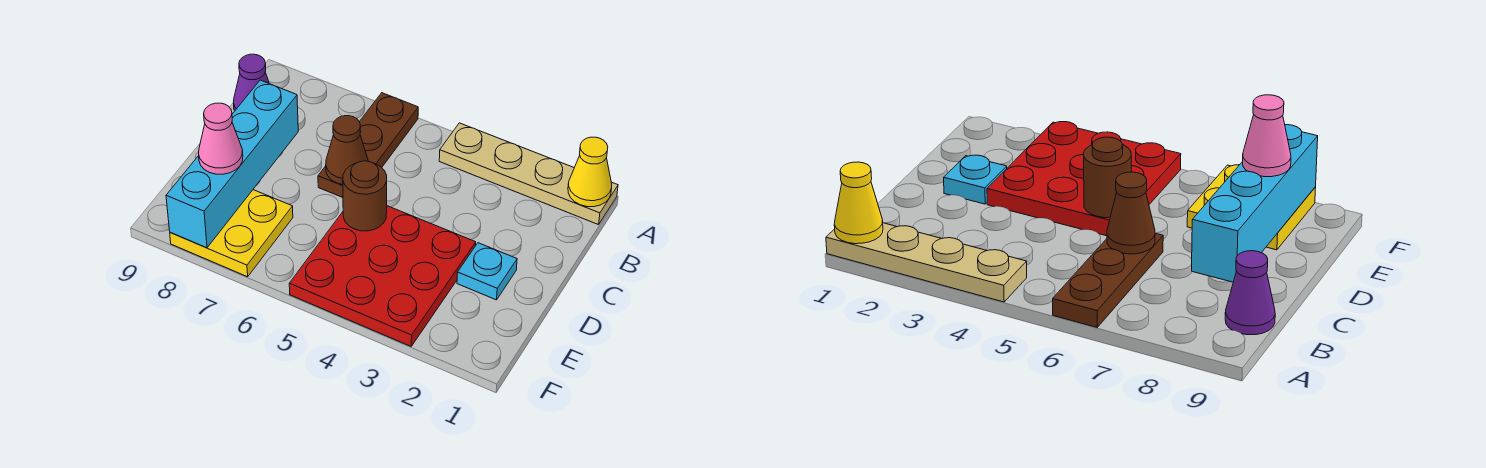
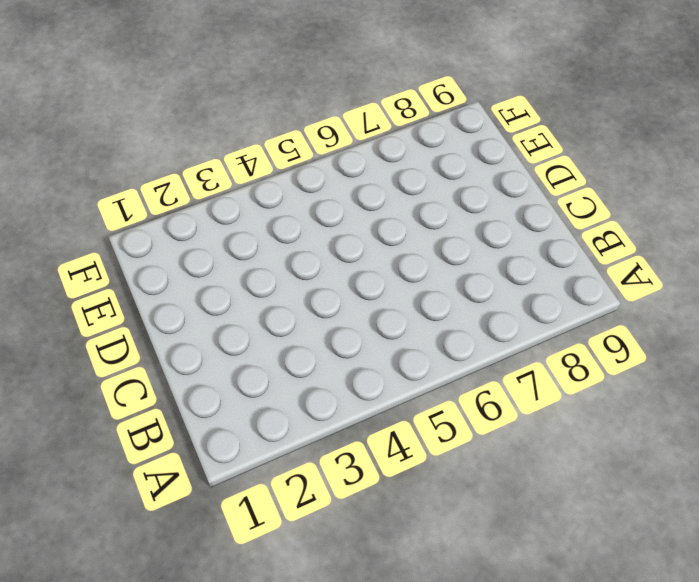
none -> tan 1x4 plate [439,123,618,225]
none -> brown 1x3 plate [318,93,418,197]

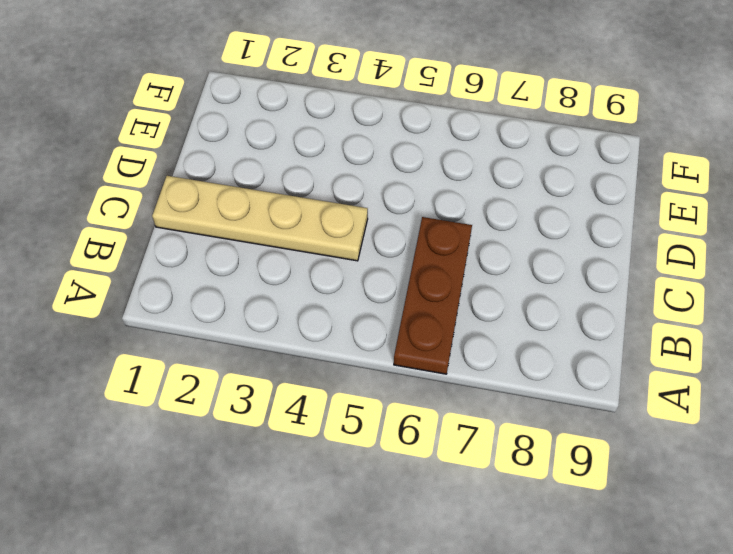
tan 1x4 plate [152,176,368,261] -> tan 1x4 plate moved to [439,123,618,225]
none -> purple 1x1 cone [233,54,269,111]
none -> cyan 1x1 plate [457,243,517,300]

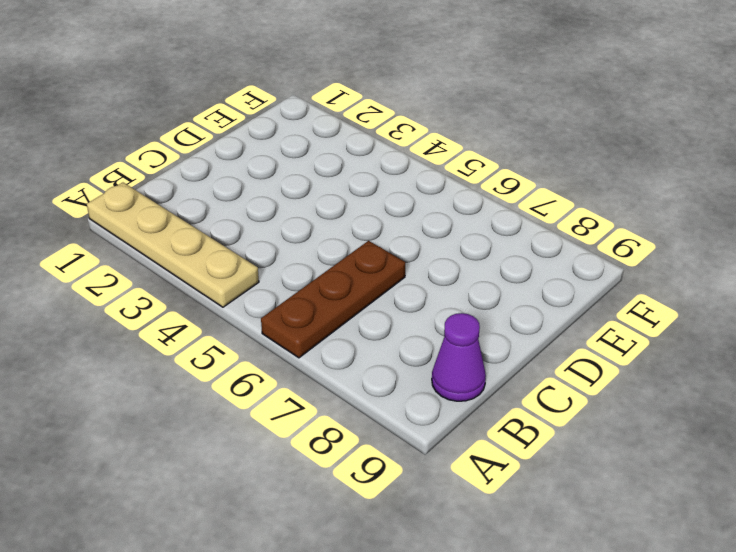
none -> cyan 1x1 plate [457,243,517,300]
none -> red 3x3 plate [289,206,476,346]

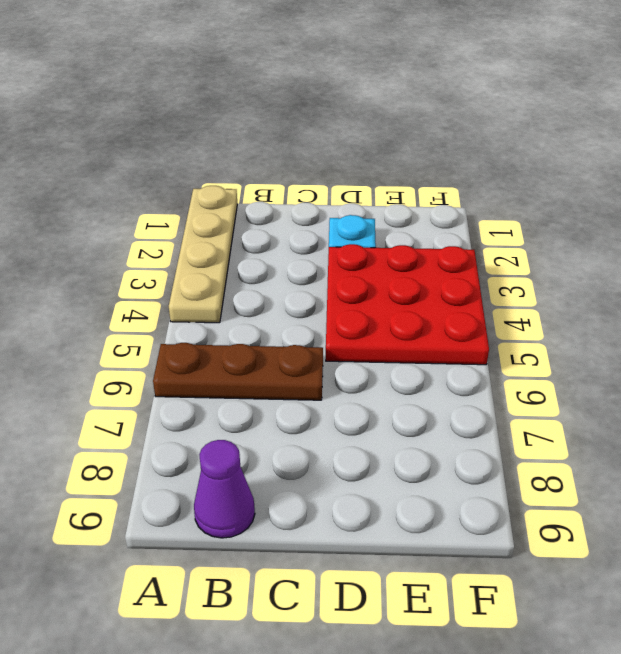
none -> yellow 2x2 plate [170,190,293,277]
none -> yellow 1x1 cone [568,137,612,207]

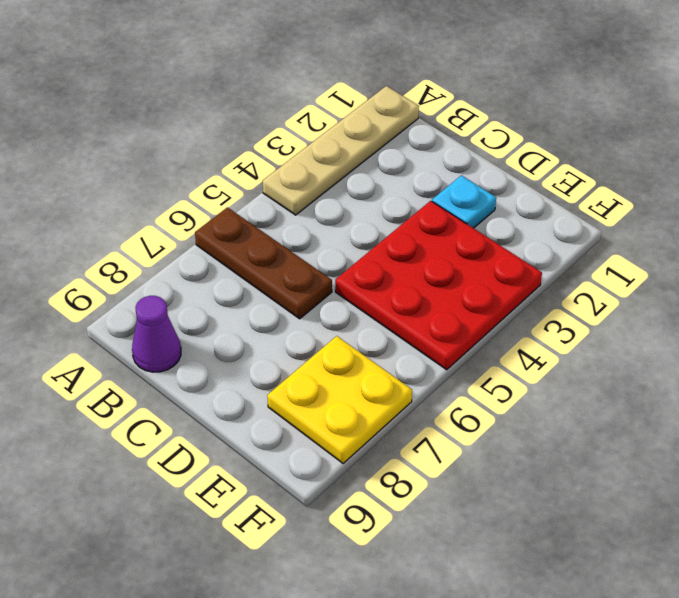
none -> yellow 1x1 cone [568,137,612,207]
none -> brown 1x1 cone [326,116,368,185]

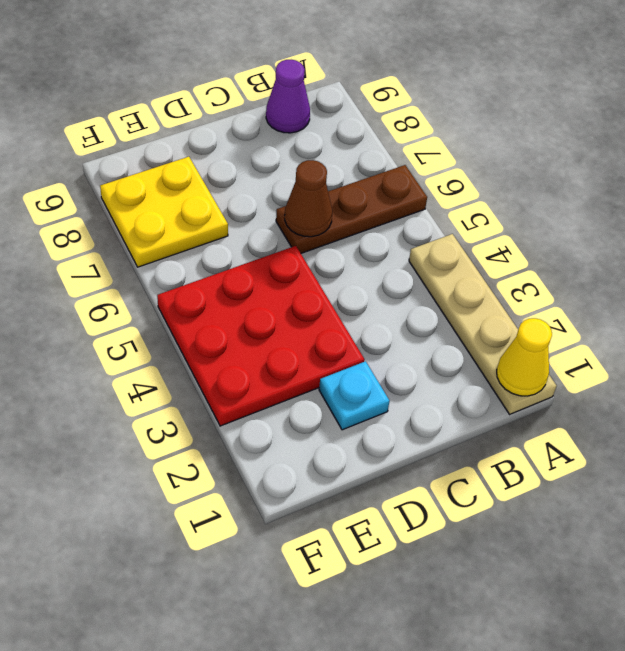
none -> cyan 1x4 brick [166,80,298,248]
none -> brown 1x1 round brick [343,161,387,231]

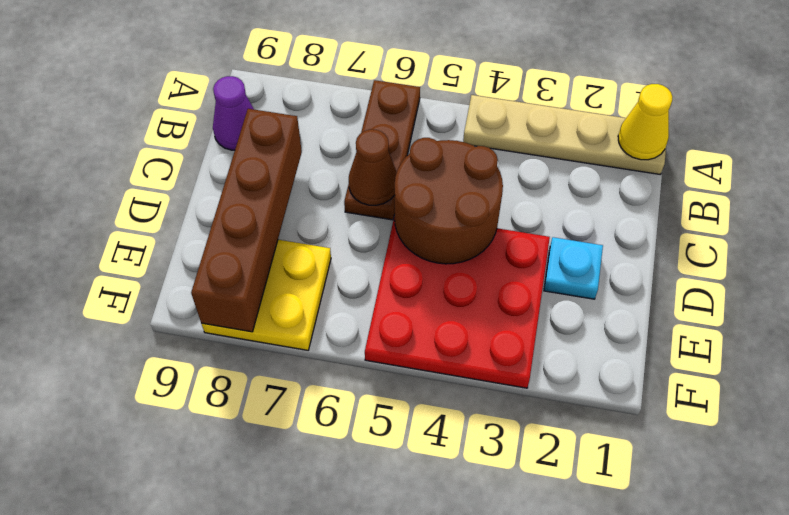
brown 2x2 round brick [394,138,503,264] -> brown 1x1 round brick [343,161,387,231]
brown 1x4 brick [191,109,302,332] -> cyan 1x4 brick [166,80,298,248]
none -> pink 1x1 cone [199,103,243,174]

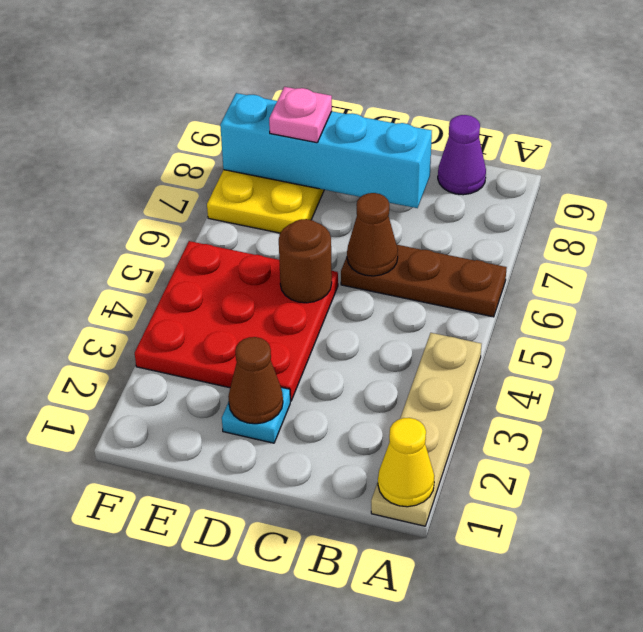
brown 1x1 cone [228,337,283,424] -> none
pink 1x1 plate [269,87,332,143] -> pink 1x1 cone [199,103,243,174]

